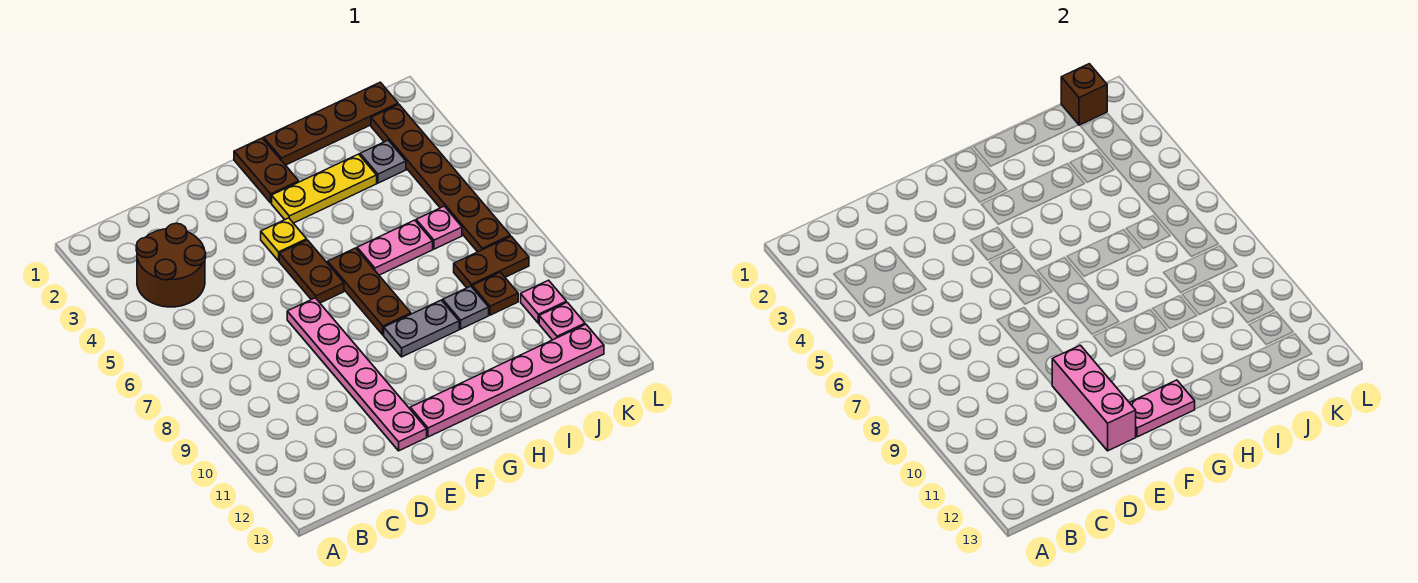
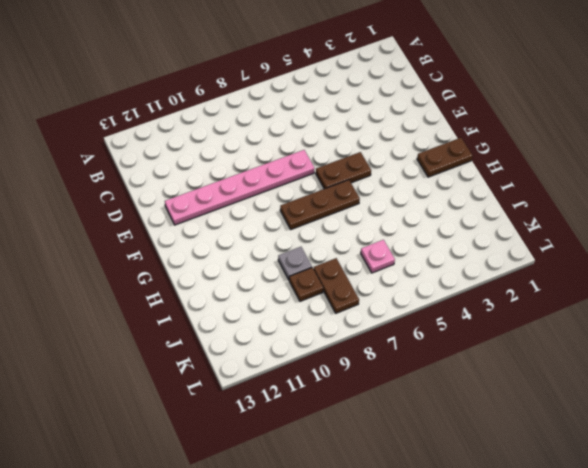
none -> brown 2x2 round brick [136,223,206,307]
none -> yellow 1x1 plate [261,218,307,261]
none -> pink 1x6 plate [410,324,604,437]

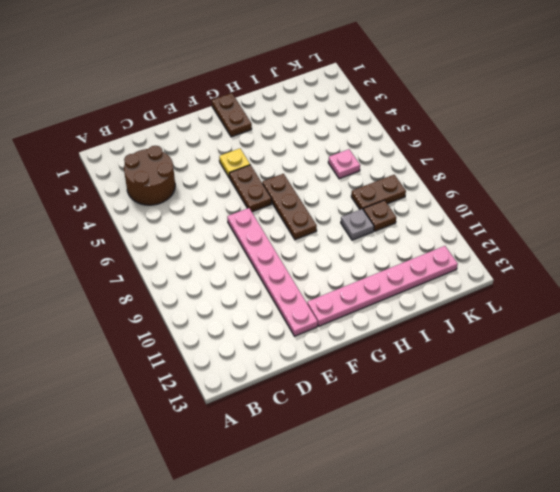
none -> yellow 1x3 plate [272,154,377,223]
none -> grey 1x2 plate [384,300,459,357]
none -> brown 1x4 plate [264,82,398,165]

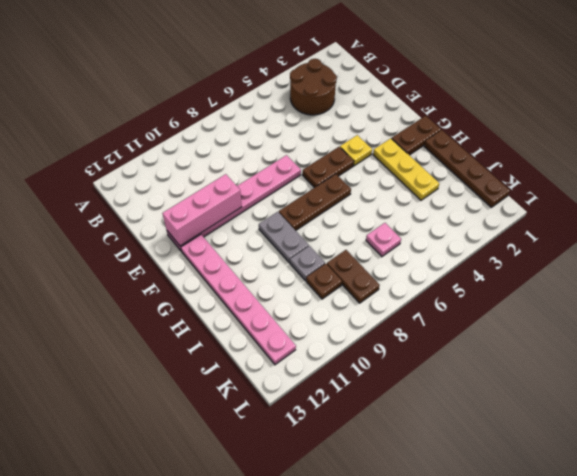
none -> pink 1x2 plate [357,220,433,275]
none -> grey 1x1 plate [360,140,406,183]
none -> brown 1x6 plate [371,104,510,252]

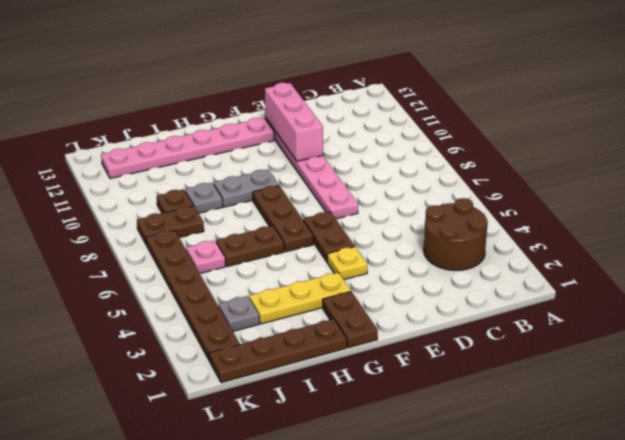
brown 1x2 plate [216,226,284,267] -> pink 1x2 plate [357,220,433,275]
none -> pink 1x1 plate [521,280,566,323]
none -> pink 1x1 plate [539,302,585,340]
none -> pink 1x2 plate [1129,380,1195,437]

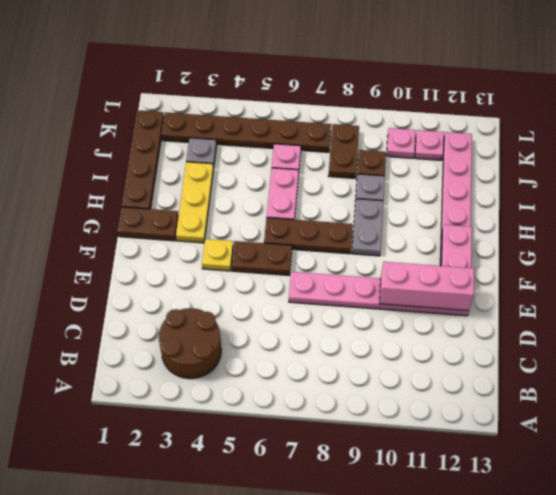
none -> brown 1x1 brick [1061,64,1107,125]

